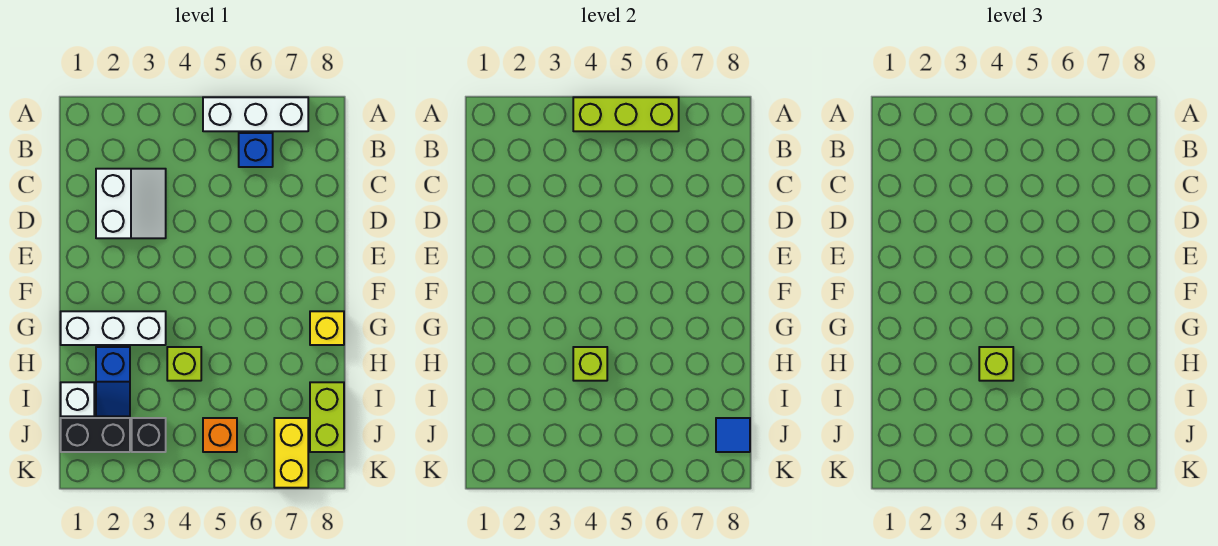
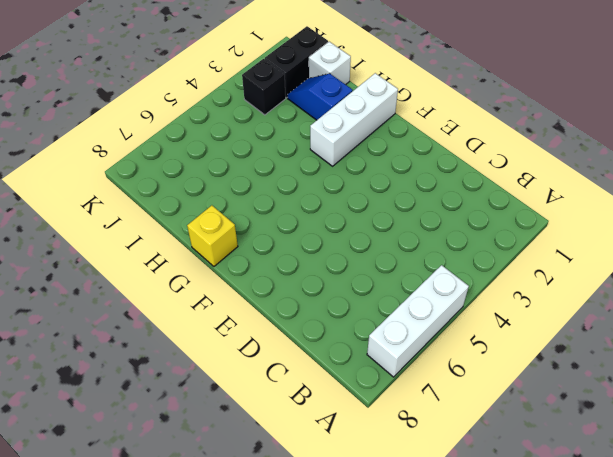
none -> blue 1x1 brick [239,133,273,167]
none -> white 2x2 slope [96,169,166,238]
none -> lime 1x1 brick [167,347,201,381]

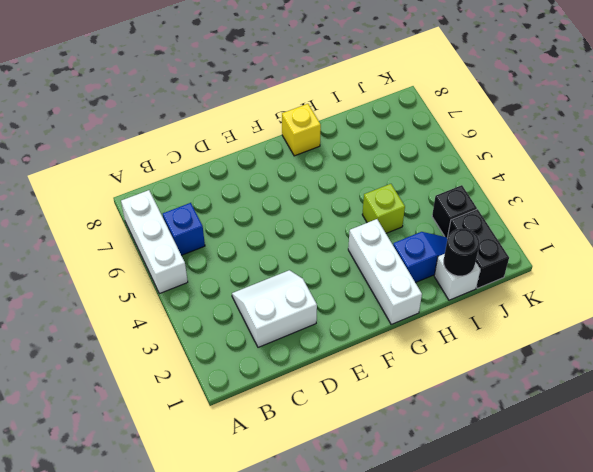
black 1x1 round brick [444,228,480,276] -> none
none -> lime 1x2 brick [310,382,344,452]
none -> orange 1x1 brick [203,418,237,452]
none -> yellow 1x2 brick [274,418,308,488]

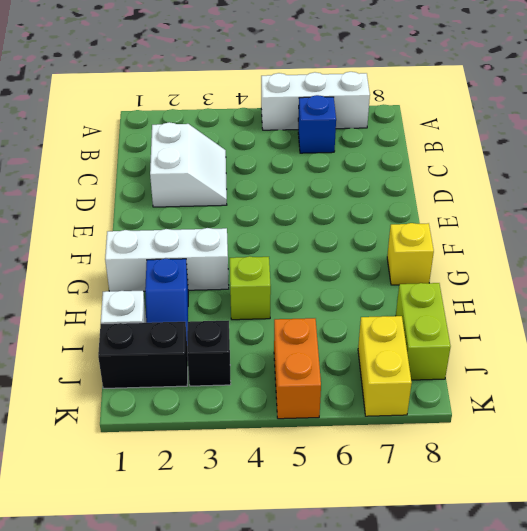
orange 1x2 brick [274,318,321,419] -> orange 1x1 brick [203,418,237,452]
none -> lime 1x3 brick [573,97,679,131]
none -> lime 1x1 brick [573,347,607,381]
none -> blue 1x1 tile [716,418,750,452]

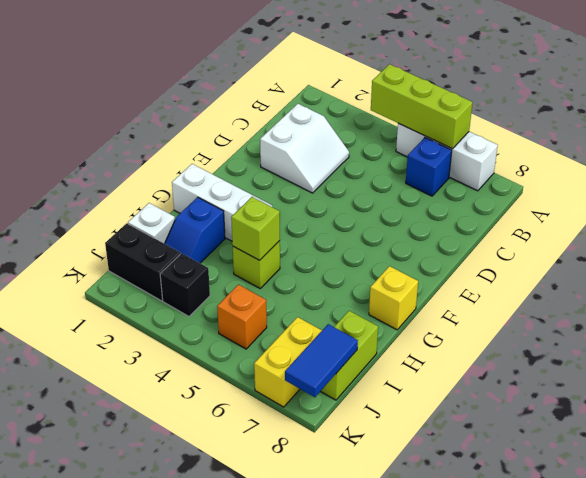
blue 1x2 tile [285,324,358,397] -> blue 1x1 tile [716,418,750,452]
none -> lime 1x1 brick [979,347,1013,381]

